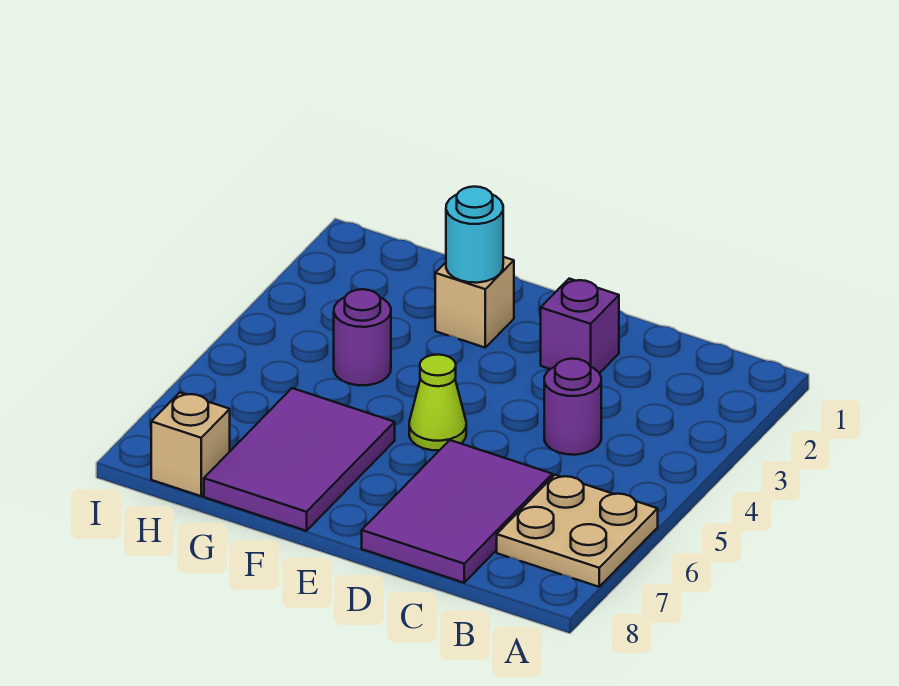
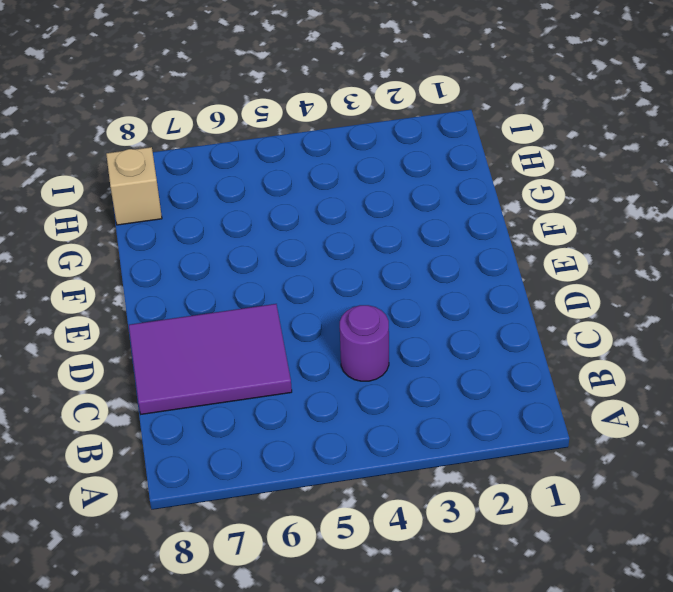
none -> tan 2x2 plate [497,475,658,587]
none -> purple 1x1 brick [541,279,619,373]

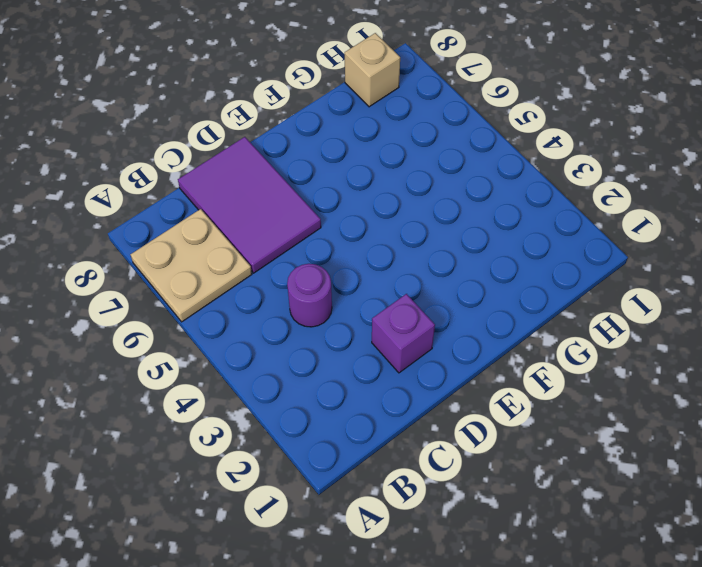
none -> lime 1x1 cone [409,355,466,450]
none -> tan 1x1 brick [435,257,514,348]

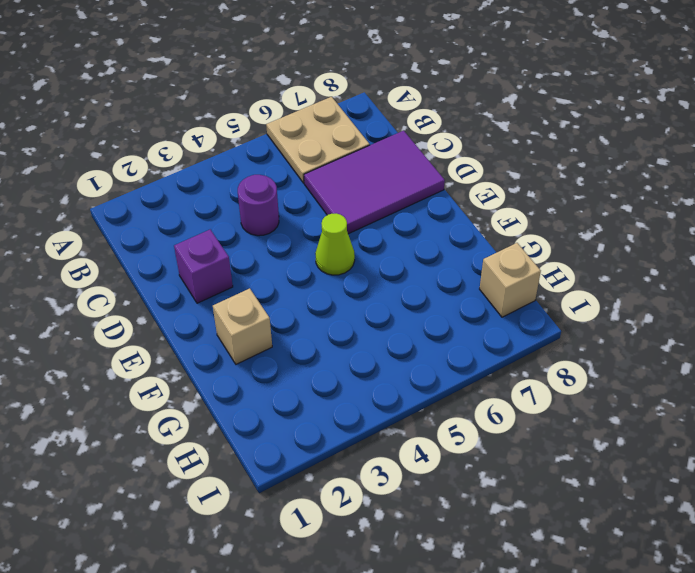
none -> purple 2x3 tile [204,388,395,531]
none -> purple 1x1 round brick [334,289,391,385]

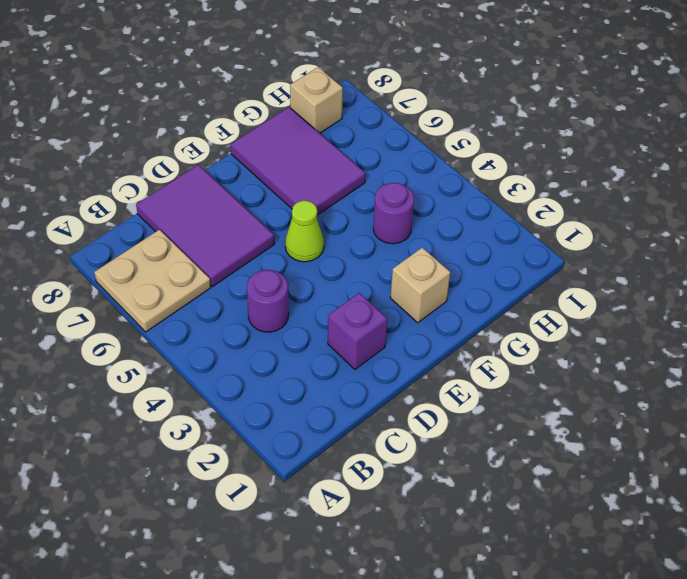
none -> cyan 1x1 round brick [446,187,503,283]

